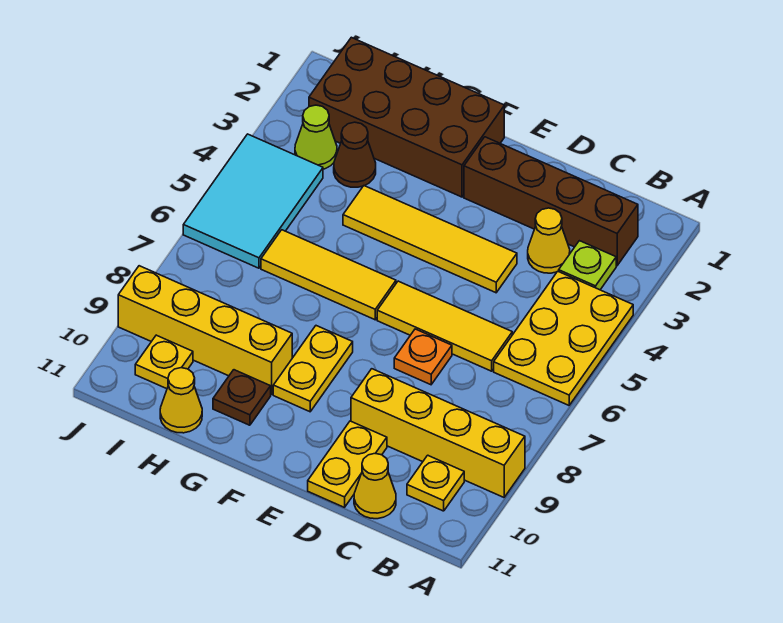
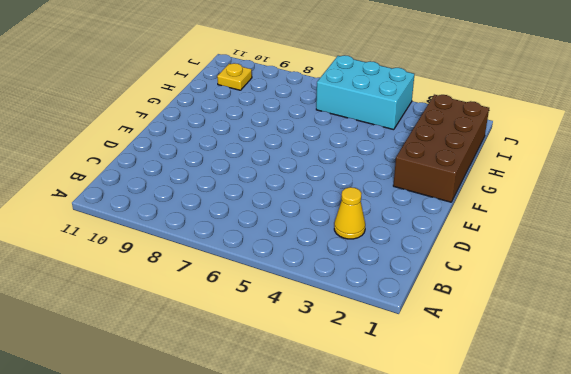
cyan 2x3 brick [316,55,414,130] -> cyan 2x3 tile [183,134,323,268]
none -> yellow 2x3 plate [494,271,633,405]
none -> yellow 1x4 brick [351,369,525,497]
none -> brown 1x4 brick [464,137,638,266]

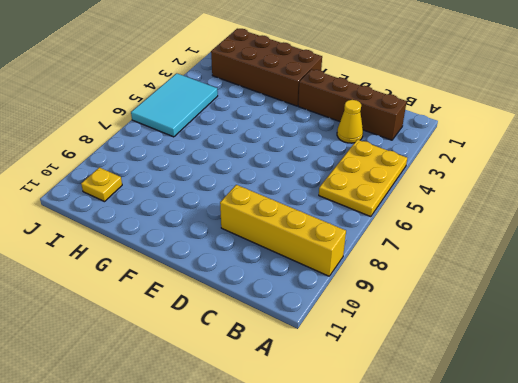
none -> lime 1x1 plate [559,241,616,290]
none -> yellow 1x1 plate [407,455,464,511]
none -> yellow 1x3 tile [377,281,512,371]

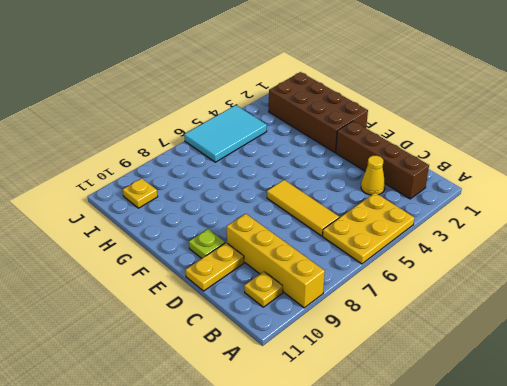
lime 1x1 plate [189,229,225,258] -> lime 1x1 plate moved to [559,241,616,290]
none -> yellow 1x1 cone [354,453,396,519]
none -> yellow 1x4 tile [343,186,517,293]
none -> orange 1x1 plate [394,329,452,385]

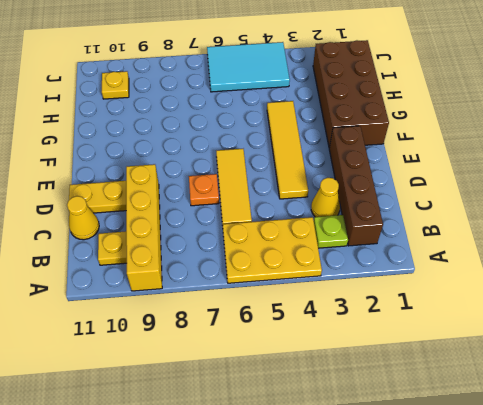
none -> yellow 1x3 tile [261,230,396,320]
none -> yellow 1x2 plate [273,326,353,412]
none -> yellow 1x4 brick [118,266,292,395]

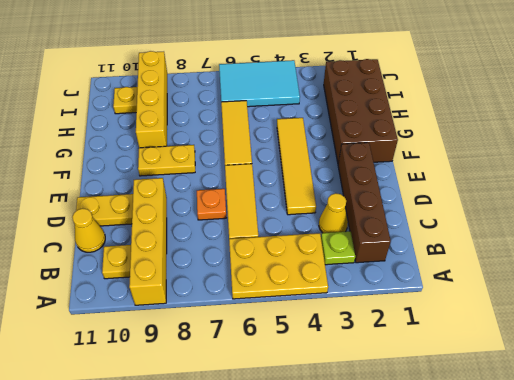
none -> brown 1x1 plate [213,370,271,425]
none -> brown 1x1 cone [334,122,376,187]
none -> yellow 1x1 cone [160,368,202,433]

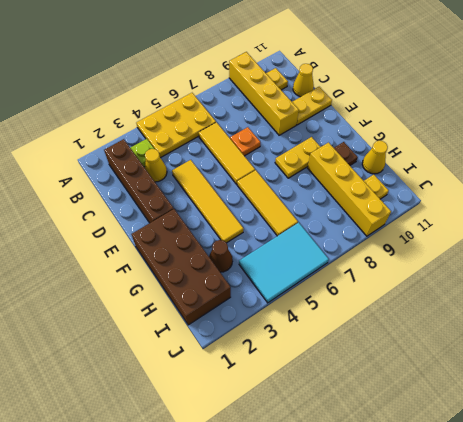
none -> lime 1x1 cone [295,105,337,169]

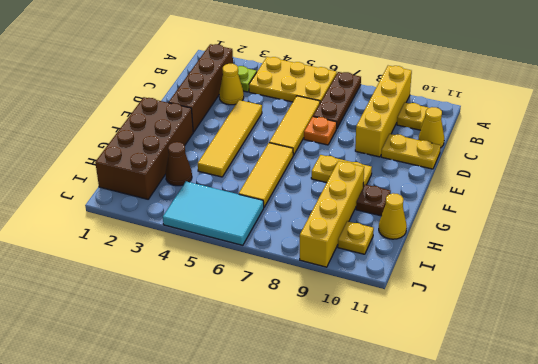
brown 1x3 plate [313,72,361,129] -> none
none -> lime 1x1 cone [295,105,337,169]

